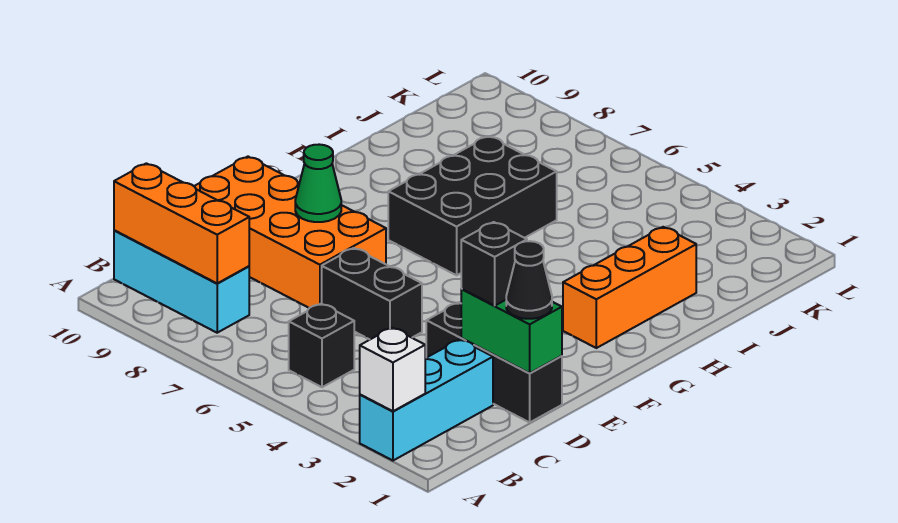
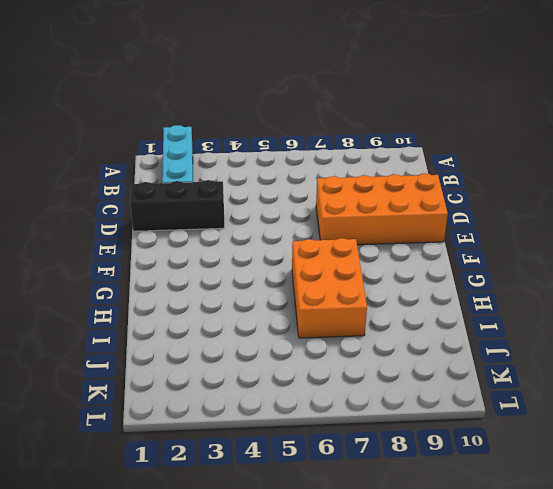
orange 2x3 brick [292,238,367,338] -> black 2x3 brick [388,136,557,275]
none -> black 1x1 brick [289,304,354,387]
none -> cyan 1x3 brick [114,230,249,333]
none -> black 1x2 brick [322,248,422,339]

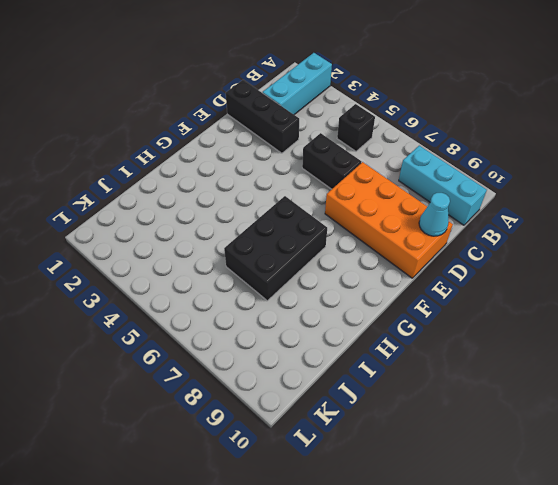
cyan 1x1 cone [419,193,450,236] -> none
none -> orange 1x3 brick [563,227,696,348]
none -> white 1x1 brick [360,328,425,411]
none -> orange 1x3 brick [114,163,249,283]

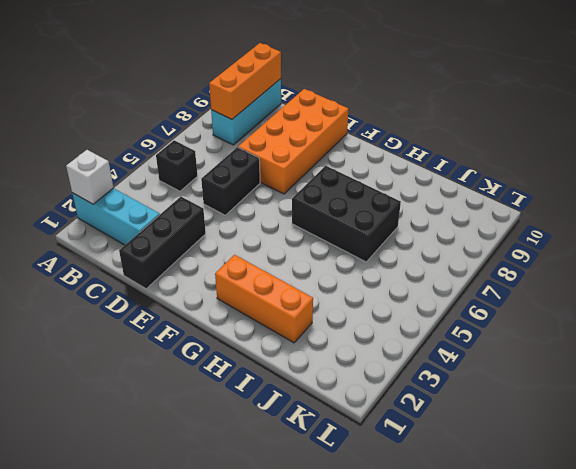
none -> green 1x2 brick [461,289,562,373]
none -> green 1x1 cone [295,144,341,222]
none -> black 1x1 cone [506,241,552,319]

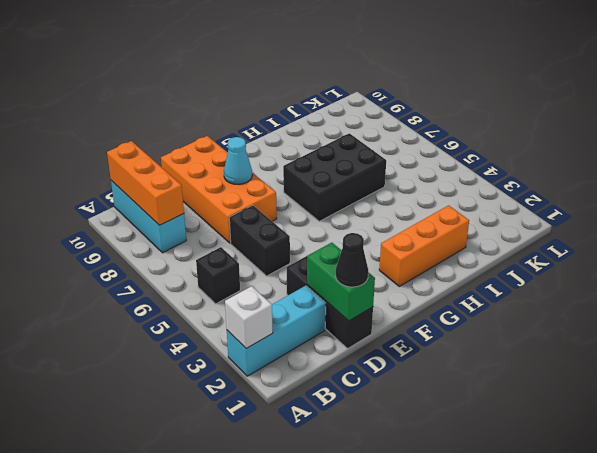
cyan 1x1 cone [224,137,252,184] -> green 1x1 cone [295,144,341,222]
none -> black 1x1 brick [461,222,527,306]

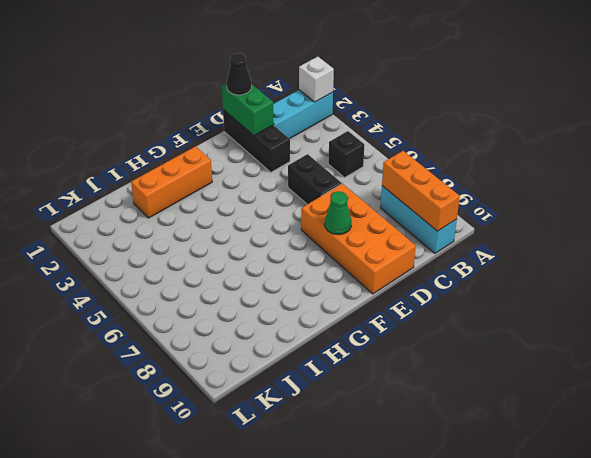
none -> black 2x3 brick [388,136,557,275]
none -> black 1x1 brick [461,222,527,306]

